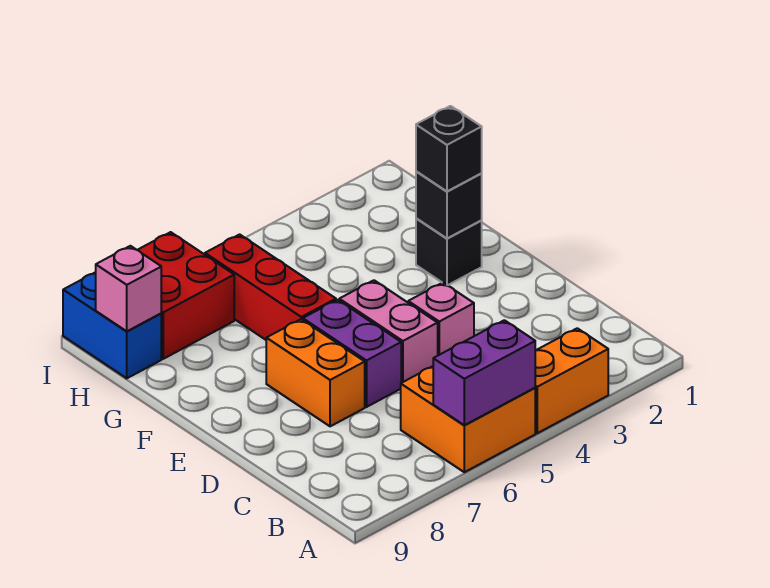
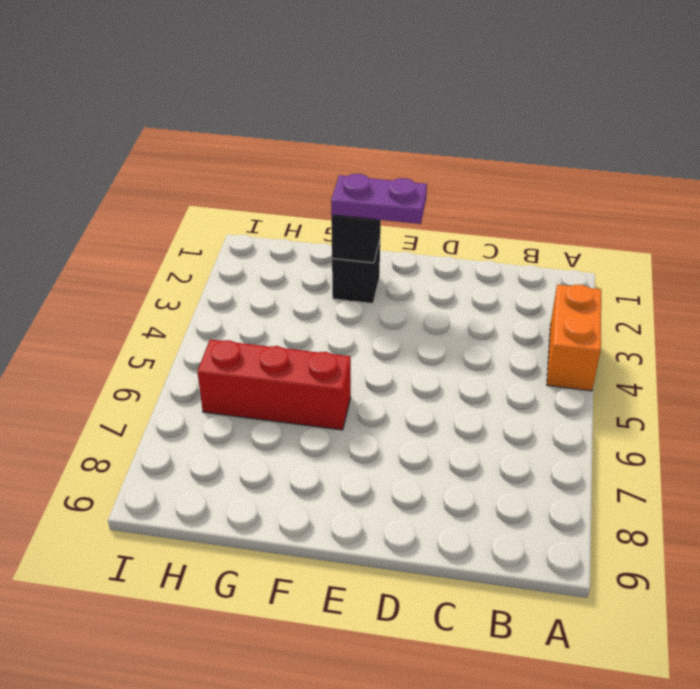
purple 1x2 plate [331,174,427,224] -> black 1x1 brick [416,106,482,191]
none -> orange 2x2 brick [401,366,535,472]
none -> pink 1x1 brick [408,283,474,355]
none -> pink 1x2 brick [339,280,438,383]

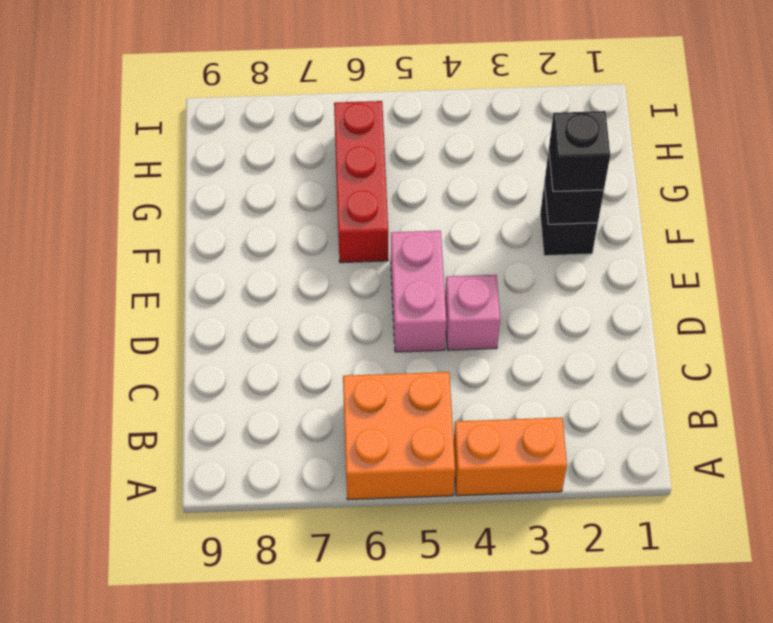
none -> purple 1x2 brick [303,300,401,407]
none -> orange 1x2 brick [266,319,365,426]
none -> red 2x2 brick [138,232,234,359]

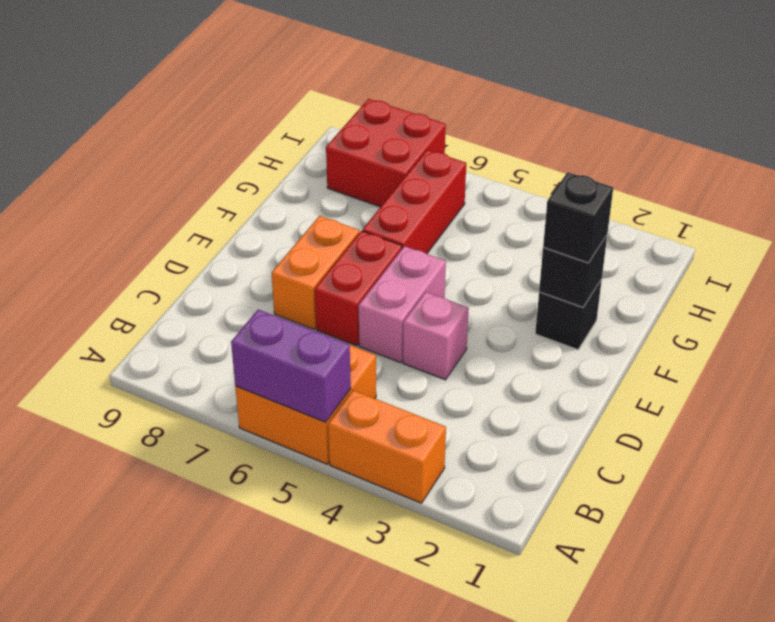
red 1x2 brick [315,231,402,346] -> purple 1x2 brick [303,300,401,407]
none -> blue 1x2 brick [63,272,161,378]
none -> pink 1x1 brick [96,246,161,331]

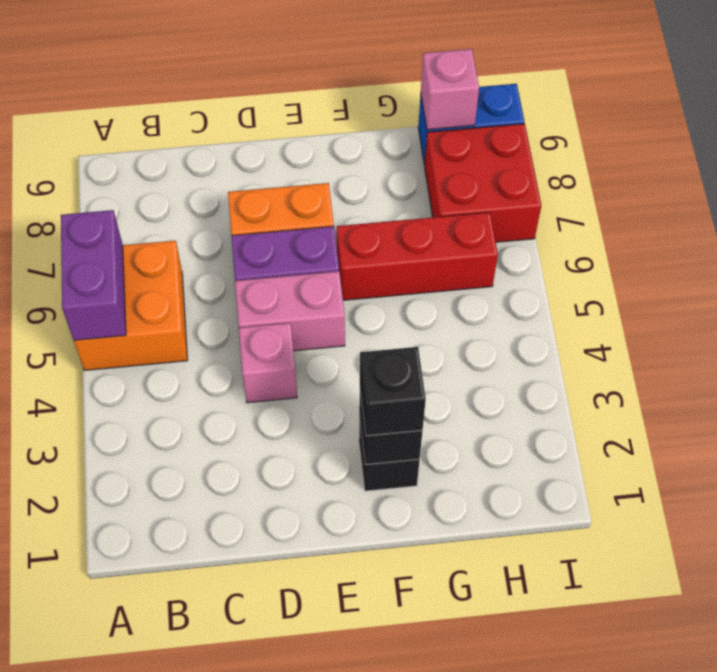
none -> orange 1x2 brick [535,328,608,433]

